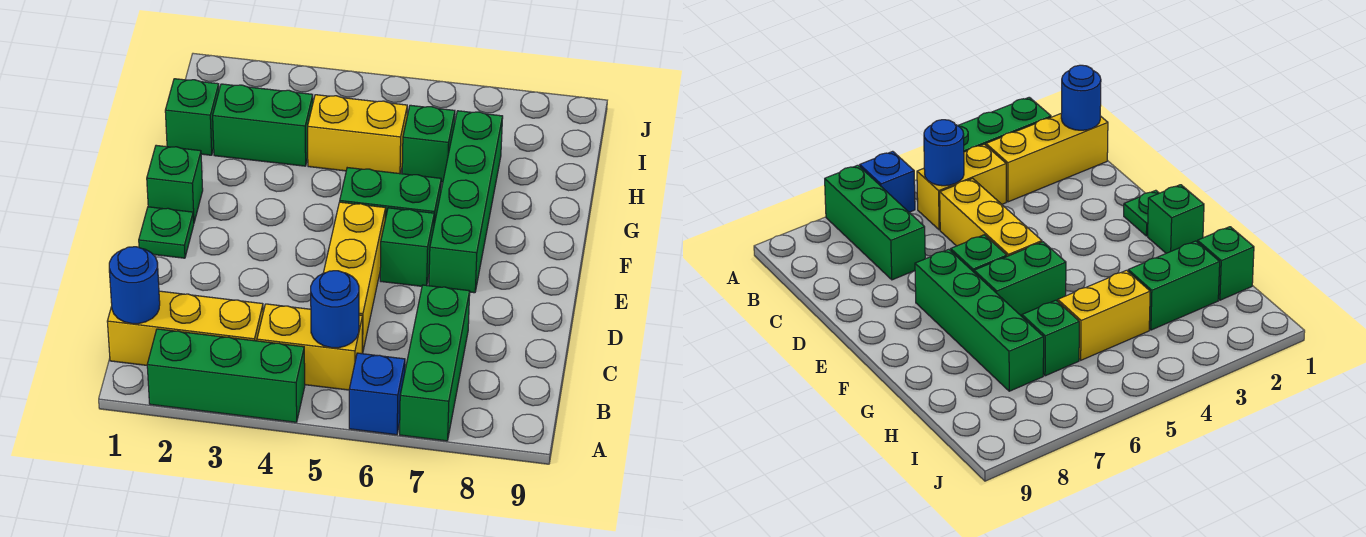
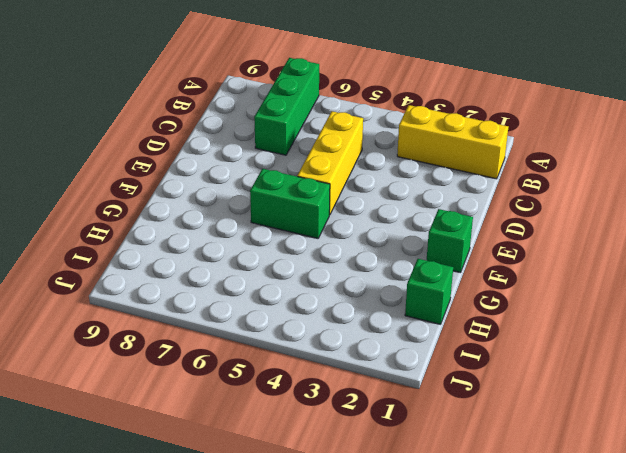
none -> green 1x3 brick [147,329,305,422]
none -> blue 1x1 brick [349,353,405,435]
none -> yellow 1x2 brick [257,304,363,390]

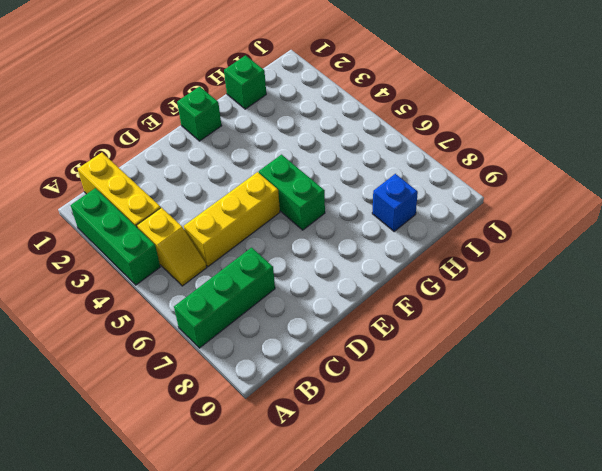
yellow 1x2 slope [137,208,207,286] -> yellow 1x2 brick [257,304,363,390]
blue 1x1 brick [372,174,418,231] -> blue 1x1 brick moved to [349,353,405,435]
none -> green 1x1 plate [139,207,194,258]
none -> green 1x1 brick [380,208,434,286]
none -> green 1x4 brick [429,111,503,293]

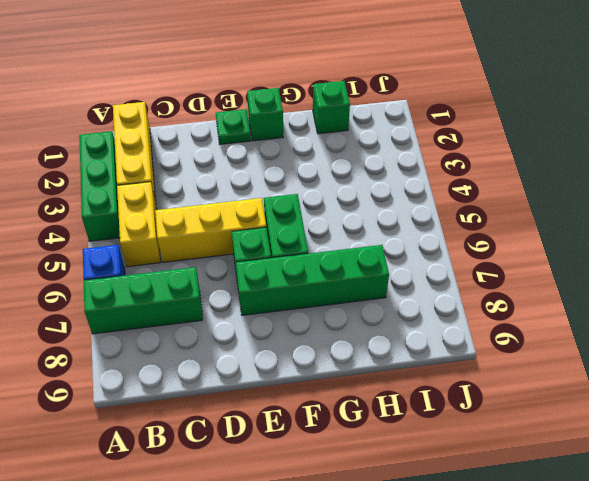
none -> green 1x2 brick [213,84,313,166]
none -> yellow 1x2 brick [308,95,407,174]
none -> green 1x1 brick [402,105,455,182]

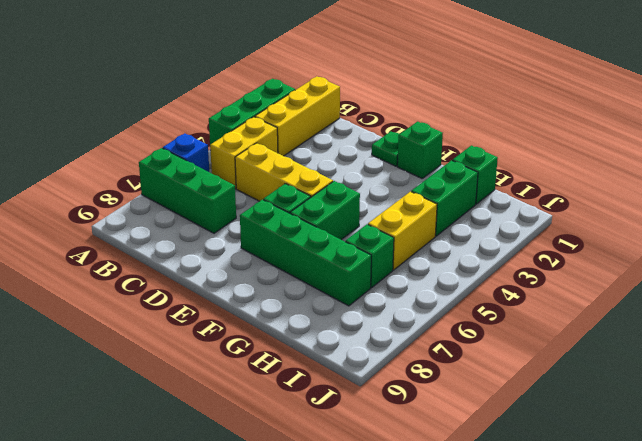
none -> blue 1x1 round brick [109,247,160,324]
none -> blue 1x1 round brick [311,271,359,348]

